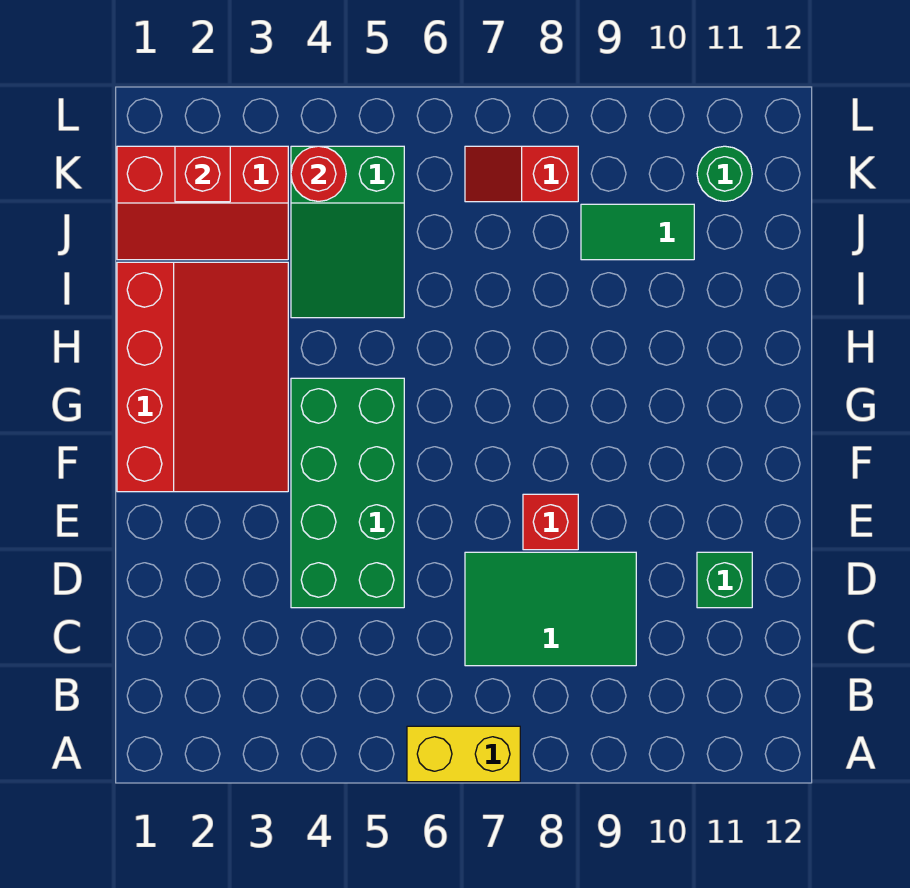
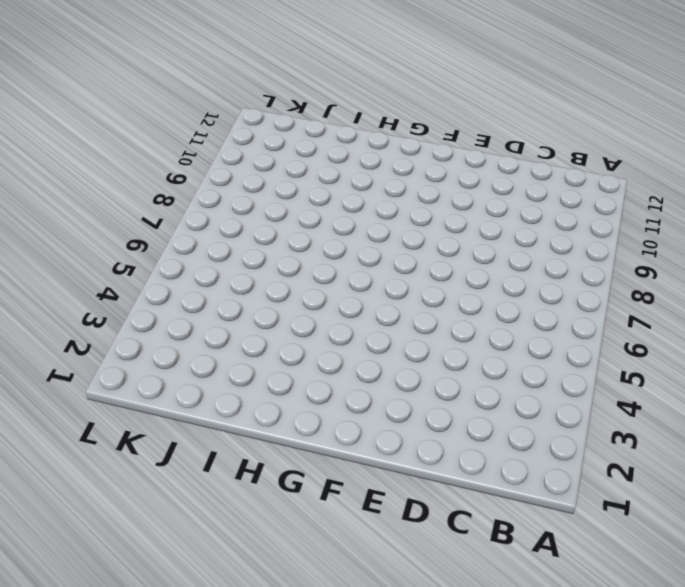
none -> yellow 1x2 brick [407,726,520,782]
none -> green 2x3 tile [465,552,636,666]
none -> green 2x4 brick [291,378,404,608]

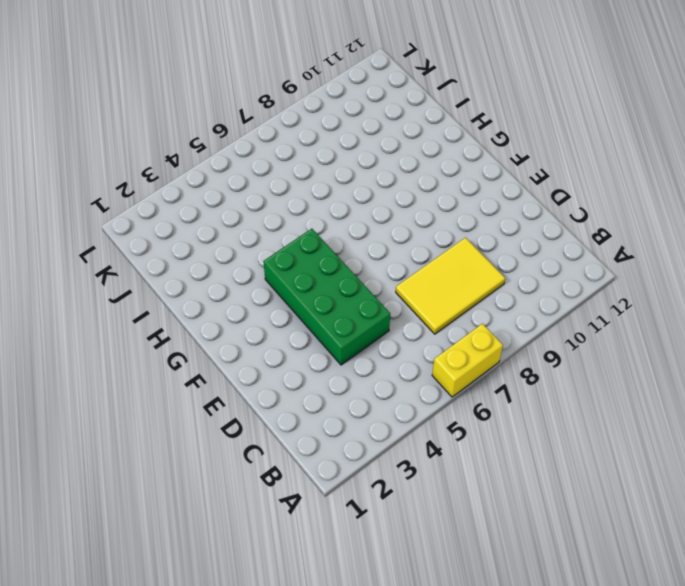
yellow 2x3 tile [396,238,505,334] -> green 2x3 tile [465,552,636,666]
none -> green 1x1 brick [697,552,752,608]
none -> red 1x1 brick [523,494,578,550]
none -> red 3x4 slope [117,262,288,492]

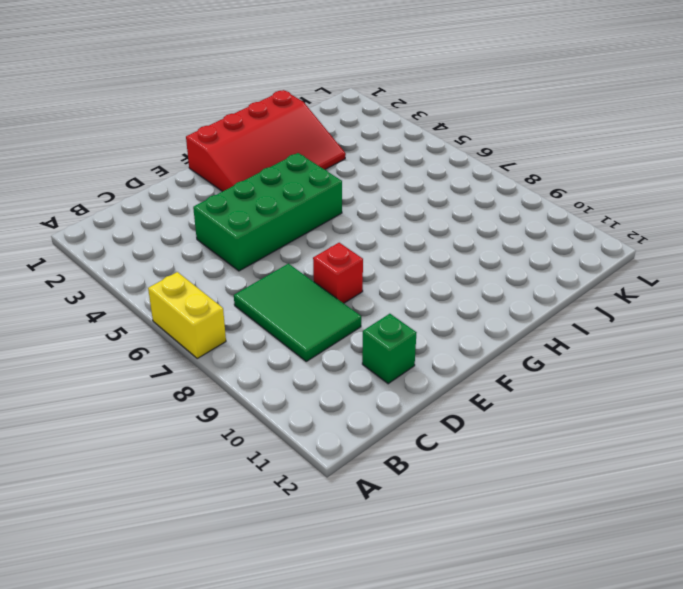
none -> green 2x3 slope [291,146,404,318]
none -> red 2x3 slope [117,146,288,260]
none -> green 1x2 tile [581,204,694,260]

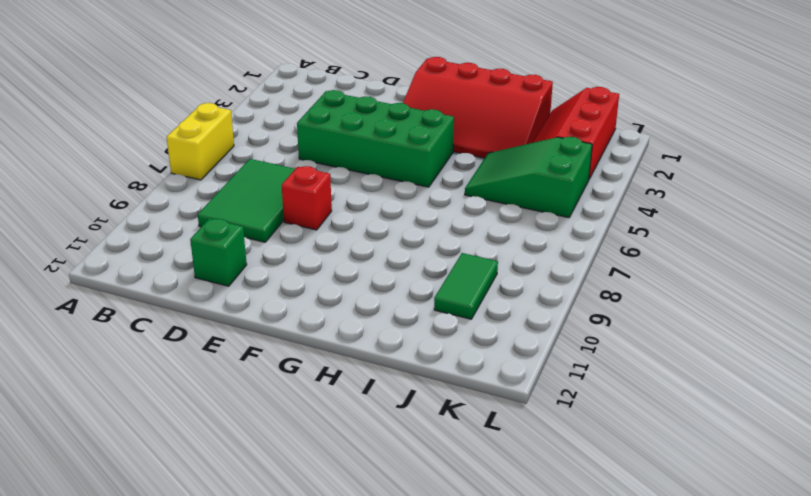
none -> red 1x2 slope [465,146,578,202]
none -> green 1x1 round brick [697,146,752,201]
none -> red 1x1 brick [175,146,230,202]

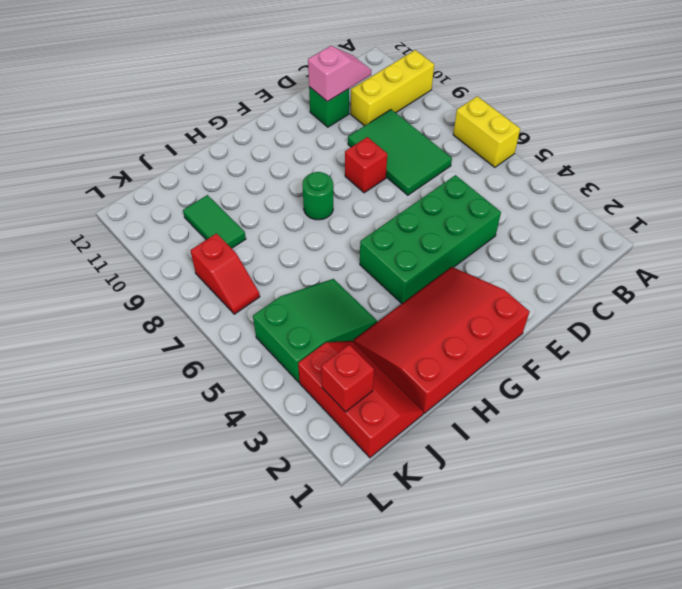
yellow 1x3 brick [351,50,434,126] -> none
pink 1x2 slope [308,46,372,102] -> none
green 1x1 round brick [302,172,333,220] -> green 1x1 round brick moved to [697,146,752,201]
none -> red 1x1 round brick [291,146,346,201]

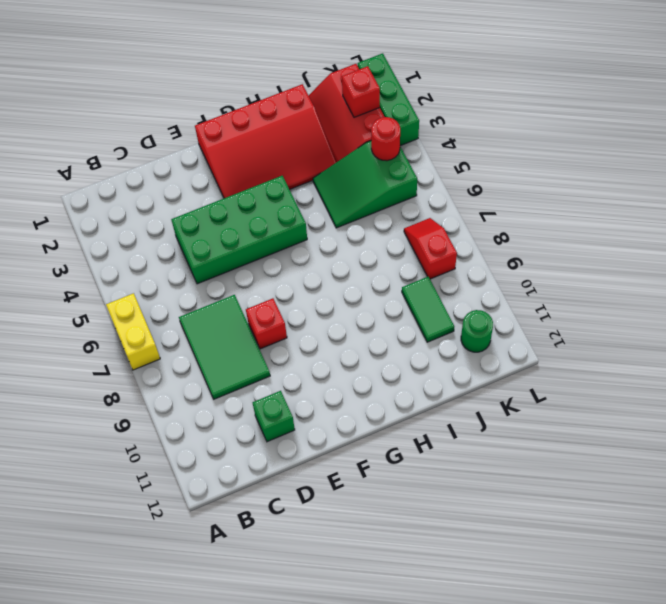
green 1x3 brick [358,53,419,146] -> none

